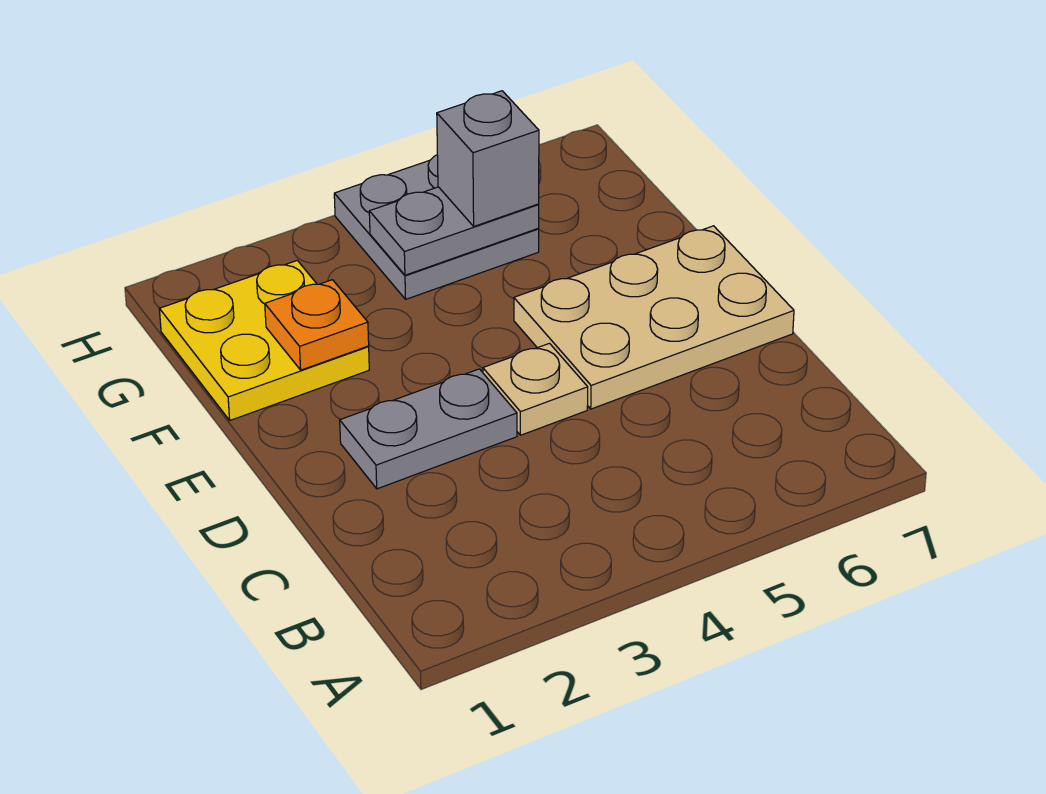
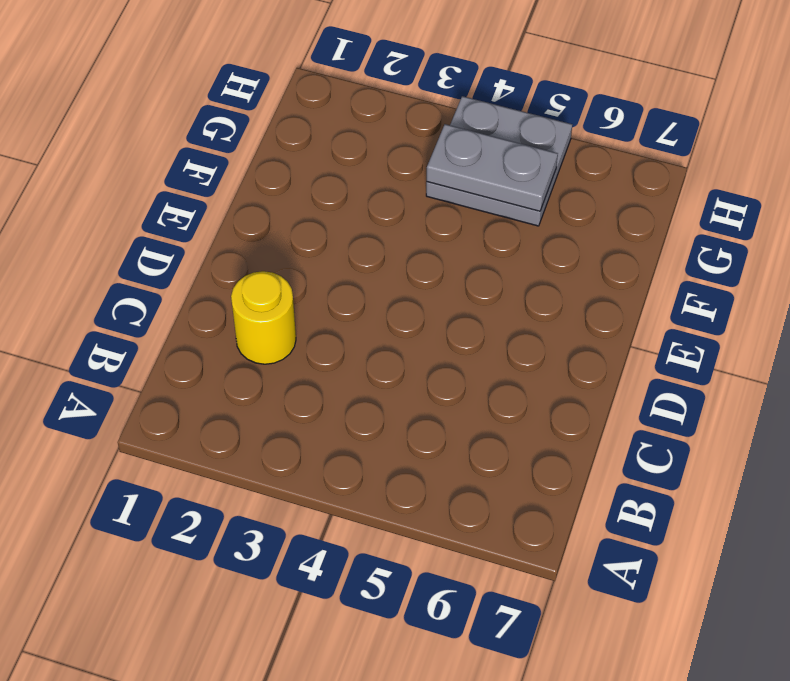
yellow 1x1 round brick [231,271,296,364] -> none
none -> grey 1x2 plate [340,369,517,489]
none -> tan 1x1 plate [483,343,588,435]

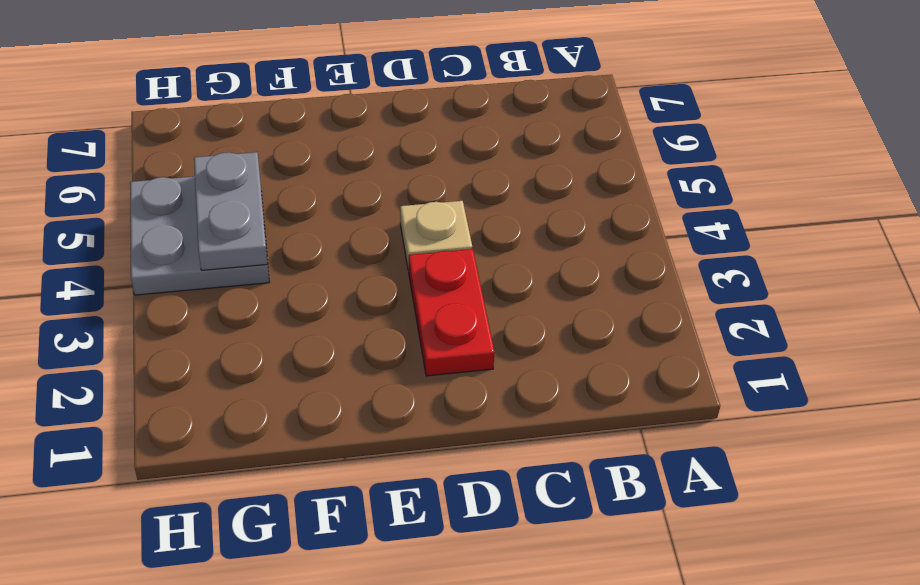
red 1x2 plate [409,249,495,376] -> grey 1x2 plate [340,369,517,489]
none -> tan 2x3 plate [514,226,794,409]
none -> yellow 2x2 plate [159,260,369,420]

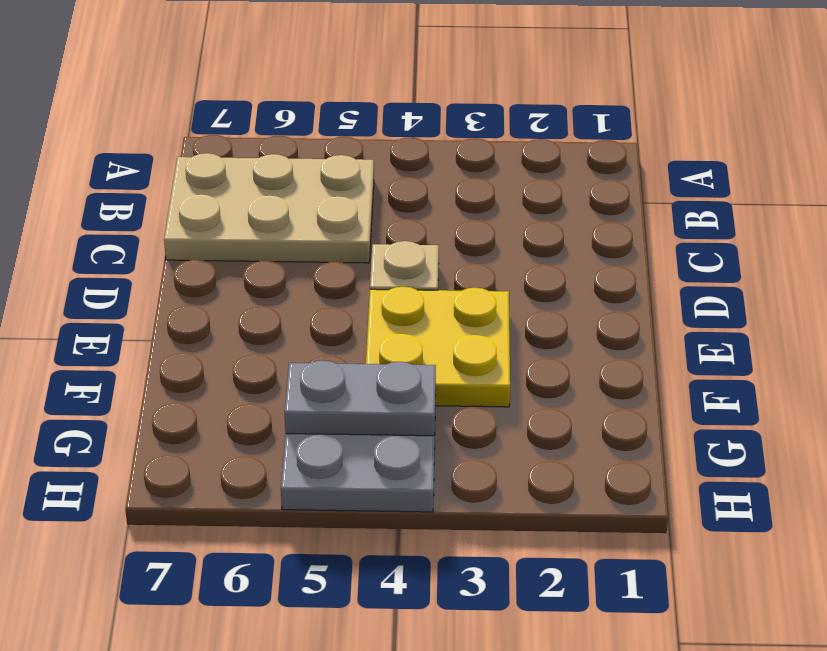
tan 2x3 plate [164,153,374,263] -> tan 2x3 plate moved to [514,226,794,409]
yellow 2x2 plate [366,287,510,407] -> yellow 2x2 plate moved to [159,260,369,420]
none -> grey 1x2 plate [340,369,517,489]
none -> orange 1x1 plate [265,280,369,370]

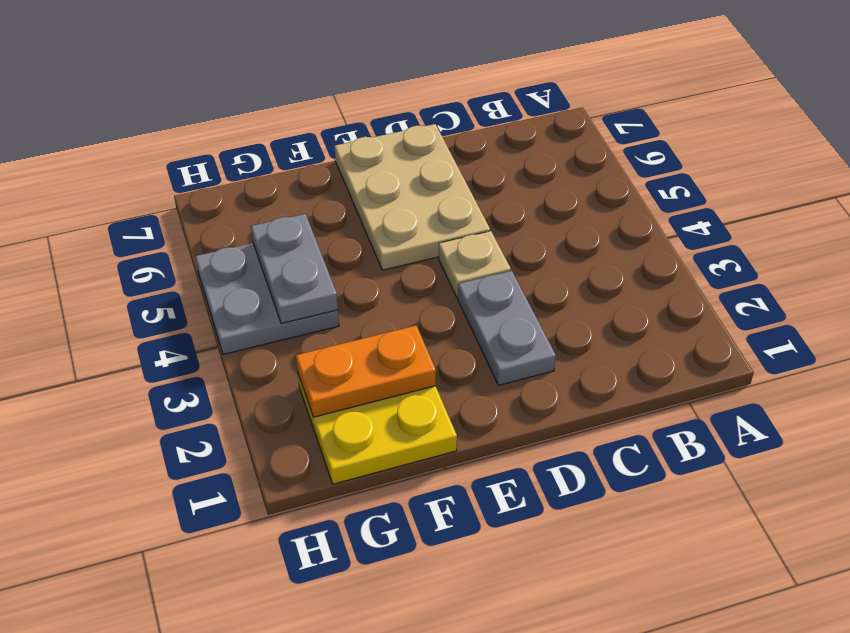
orange 1x2 plate [296,326,436,417] -> orange 1x1 plate [265,280,369,370]
none -> grey 1x1 brick [437,91,539,226]

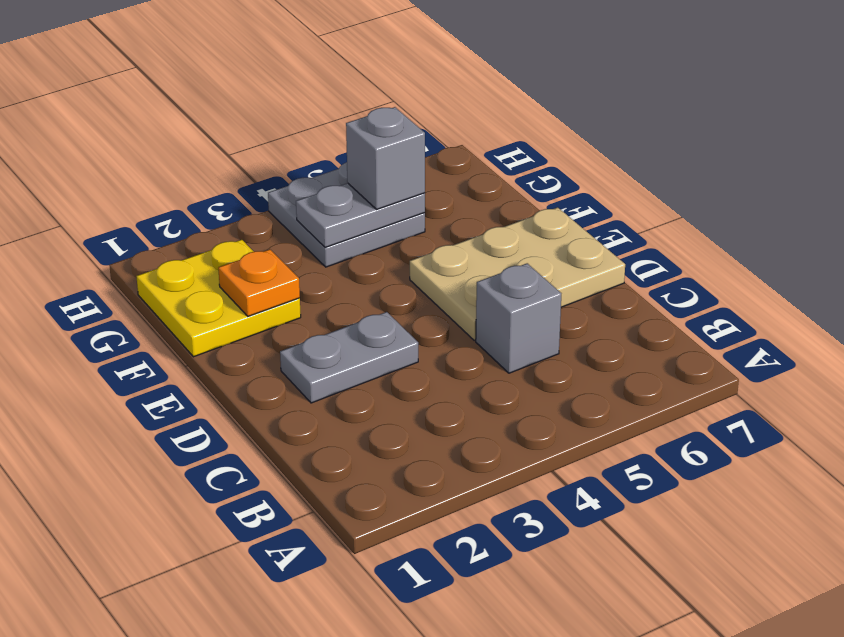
grey 1x1 brick [476,263,561,373] -> none
none -> tan 1x1 plate [483,343,588,435]

